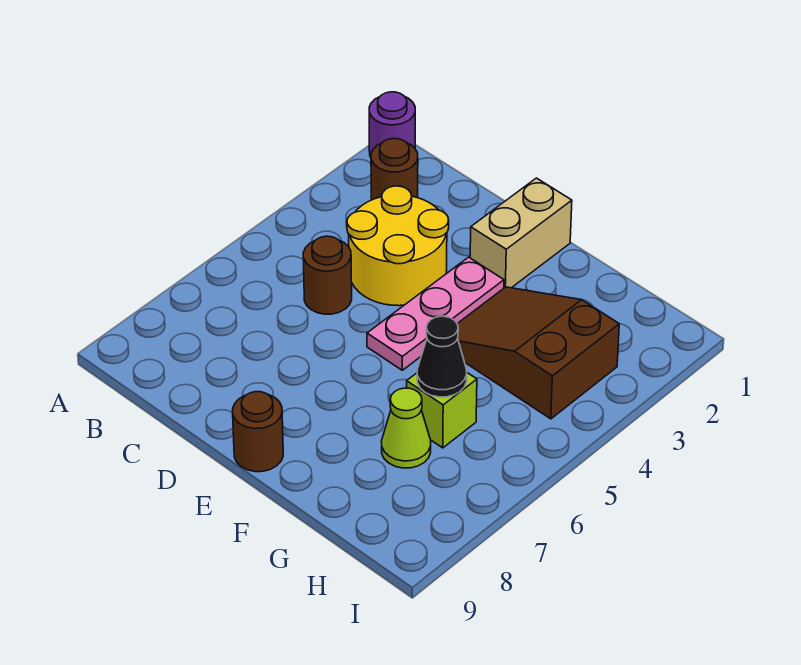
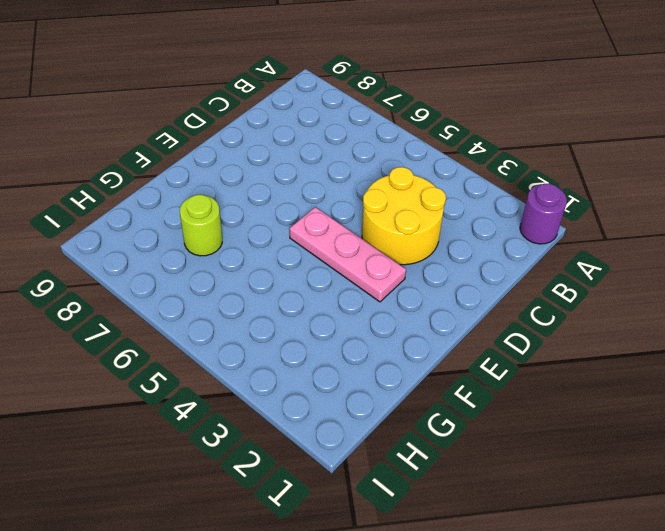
lime 1x1 round brick [180,195,222,256] -> lime 1x1 cone [382,388,431,468]
none -> brown 1x1 round brick [371,139,418,200]
none -> brown 1x1 round brick [303,236,352,314]

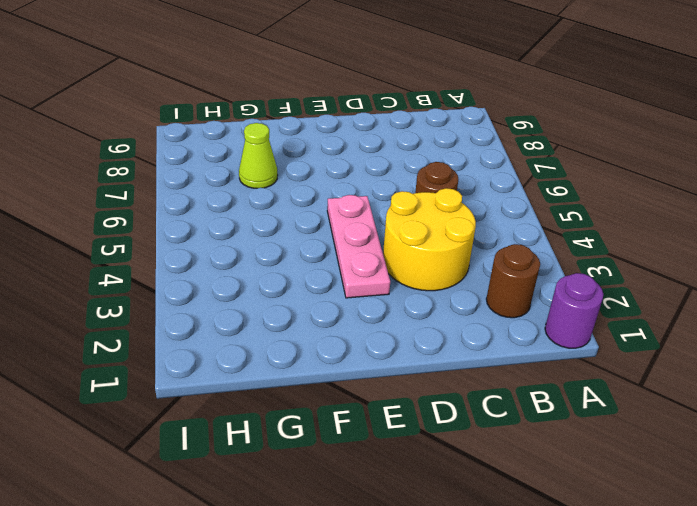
none -> tan 1x2 brick [470,178,572,288]
none -> brown 1x1 round brick [233,392,283,472]

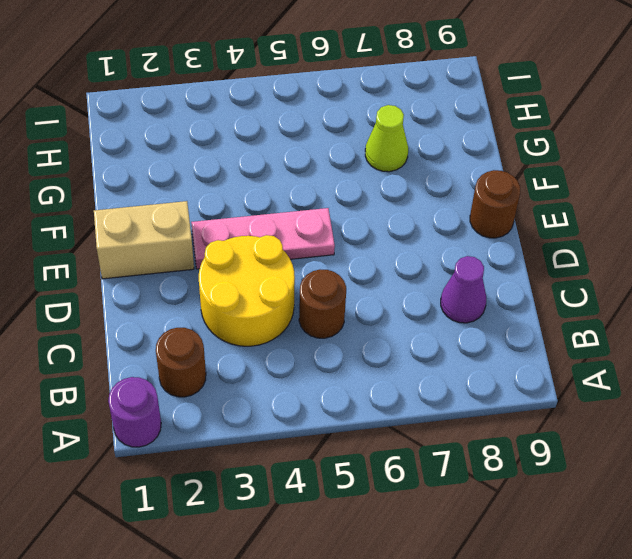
purple 1x1 cone [441,256,486,323] -> none
none -> brown 2x3 slope [457,287,619,419]
none -> lime 1x1 brick [407,373,477,448]

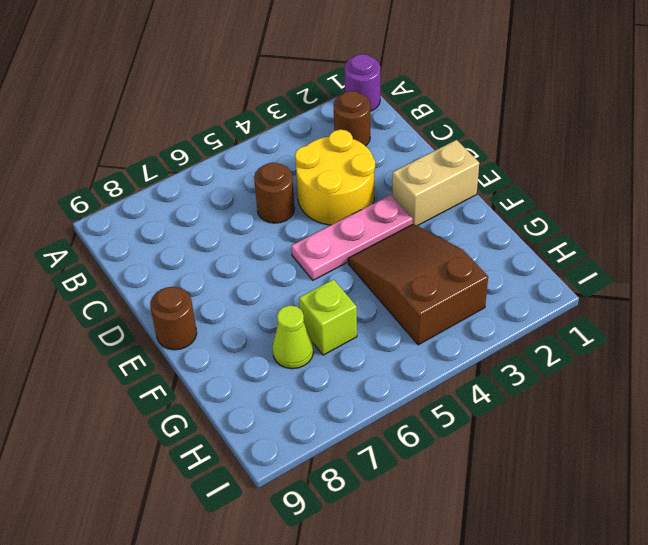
none -> black 1x1 cone [417,316,467,397]

